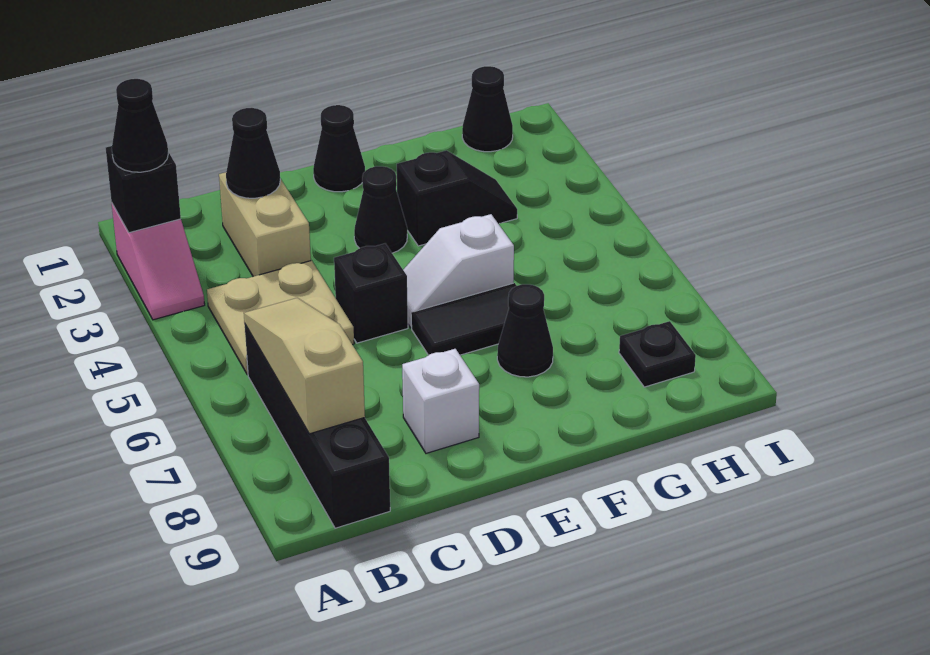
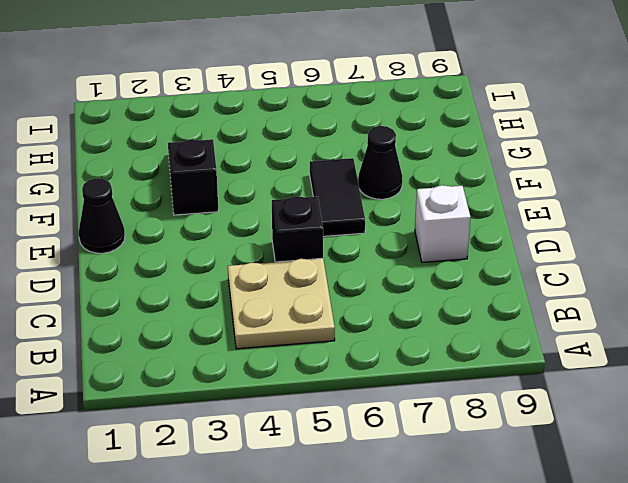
none -> pink 1x2 slope [112,204,205,320]
none -> black 1x4 brick [244,325,390,528]
none -> tan 1x2 brick [219,172,311,277]

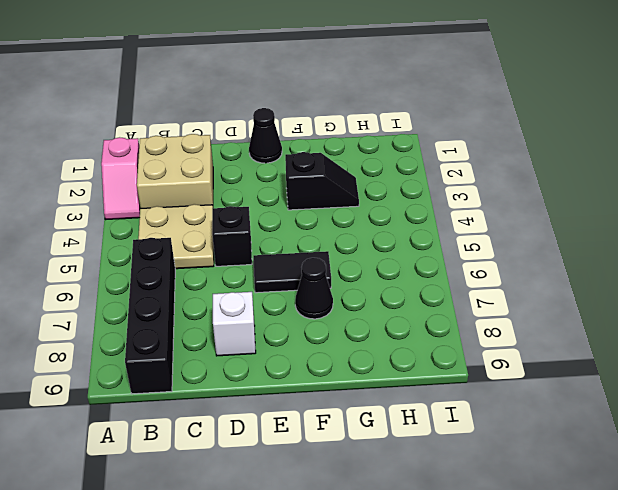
tan 2x2 brick [137,134,213,208] -> tan 1x2 brick [219,172,311,277]
none -> black 1x1 cone [354,166,407,253]
none -> white 1x2 slope [403,214,514,328]
none -> black 1x1 cone [462,66,513,152]

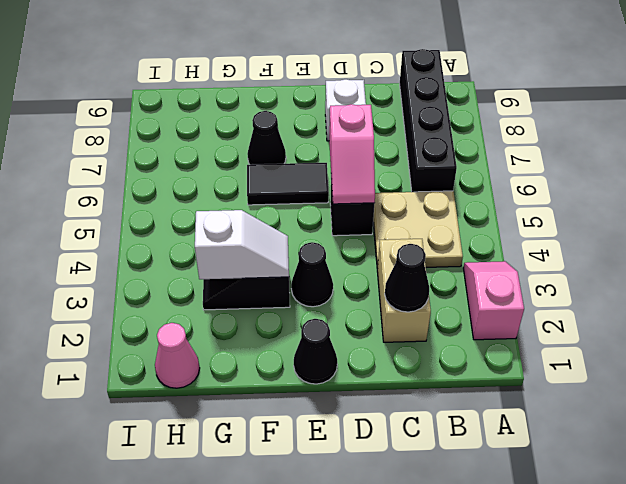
pink 1x2 slope [329,104,375,204] -> none
white 1x2 slope [195,210,289,279] -> white 1x2 slope moved to [403,214,514,328]
pink 1x1 cone [155,323,200,388] -> black 1x1 cone [462,66,513,152]
none -> black 1x1 plate [619,321,696,387]
none -> black 1x1 brick [106,146,181,233]
none -> tan 1x3 slope [244,298,365,434]

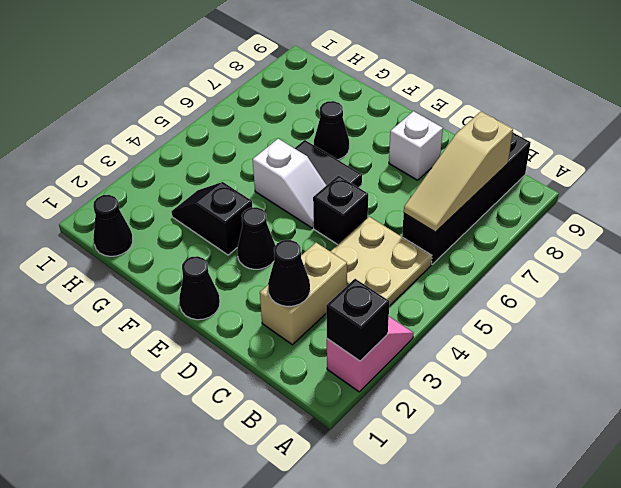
none -> black 1x1 plate [619,321,696,387]
none -> black 1x1 cone [112,79,168,172]

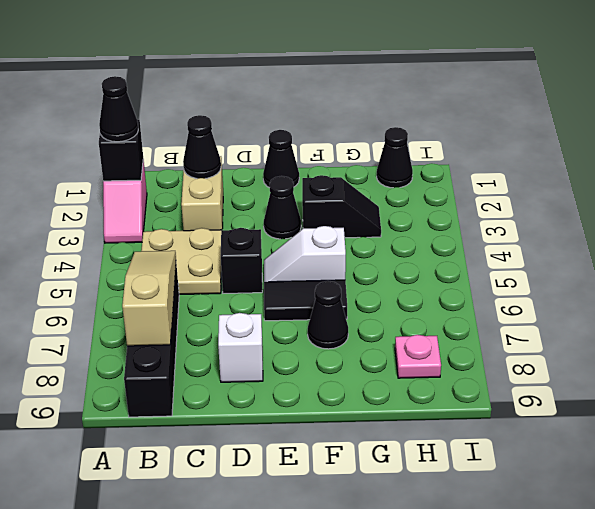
pink 1x1 plate [395,335,441,378] -> black 1x1 plate [619,321,696,387]

